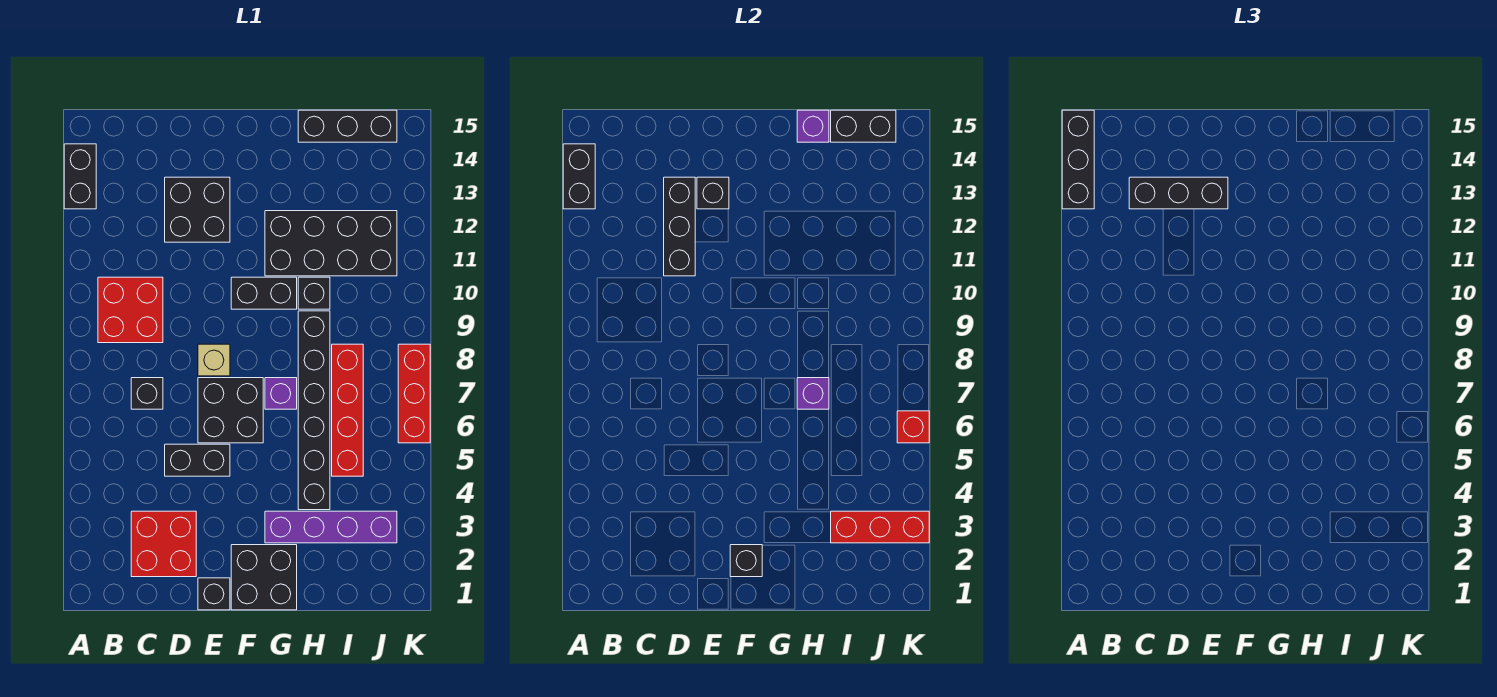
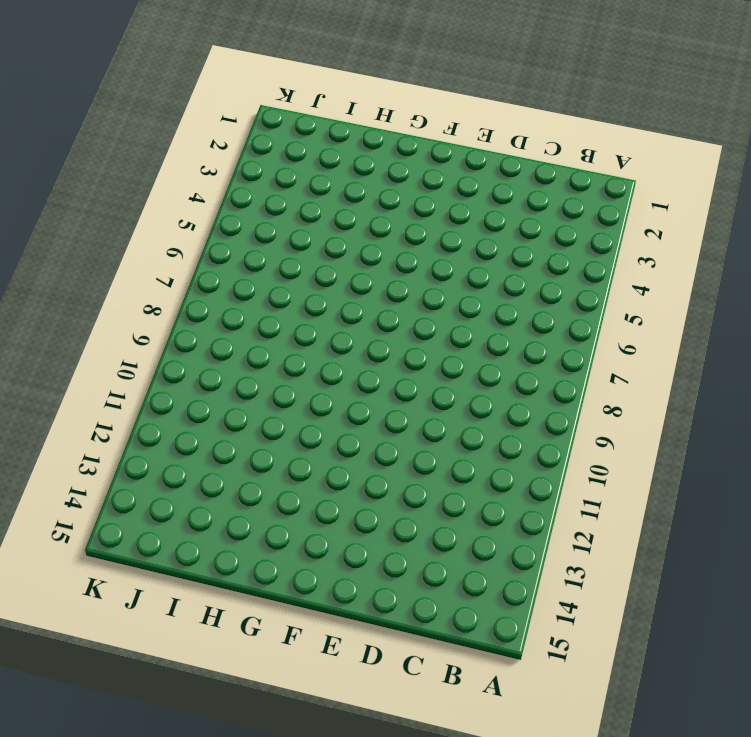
none -> black 1x2 brick [64,144,96,209]
none -> red 2x2 brick [98,277,163,343]
none -> red 2x2 brick [131,511,196,577]
none -> black 1x1 brick [131,378,163,409]

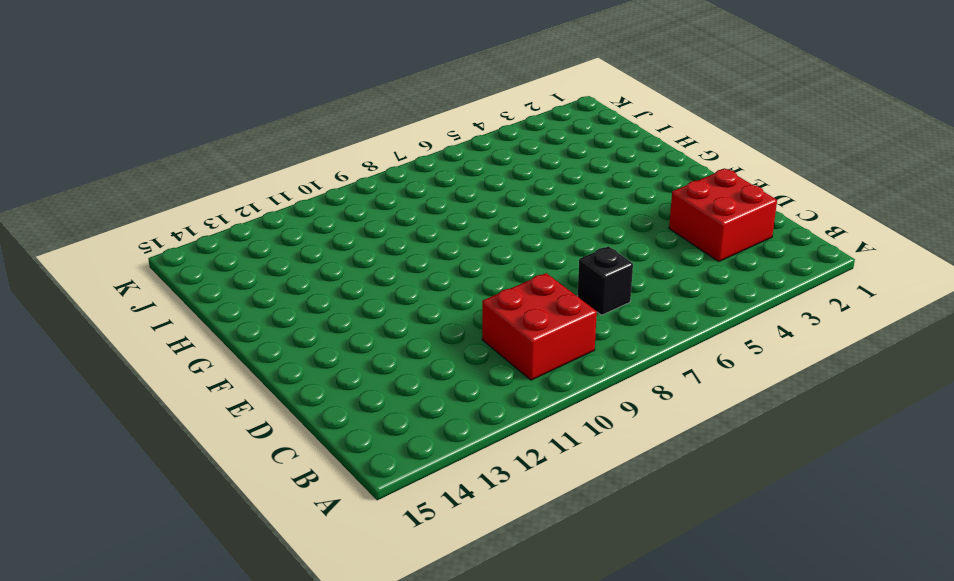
none -> black 1x2 brick [64,144,96,209]
none -> black 1x2 brick [165,444,230,476]
none -> black 2x2 brick [165,177,230,242]
none -> black 1x1 brick [198,578,230,610]

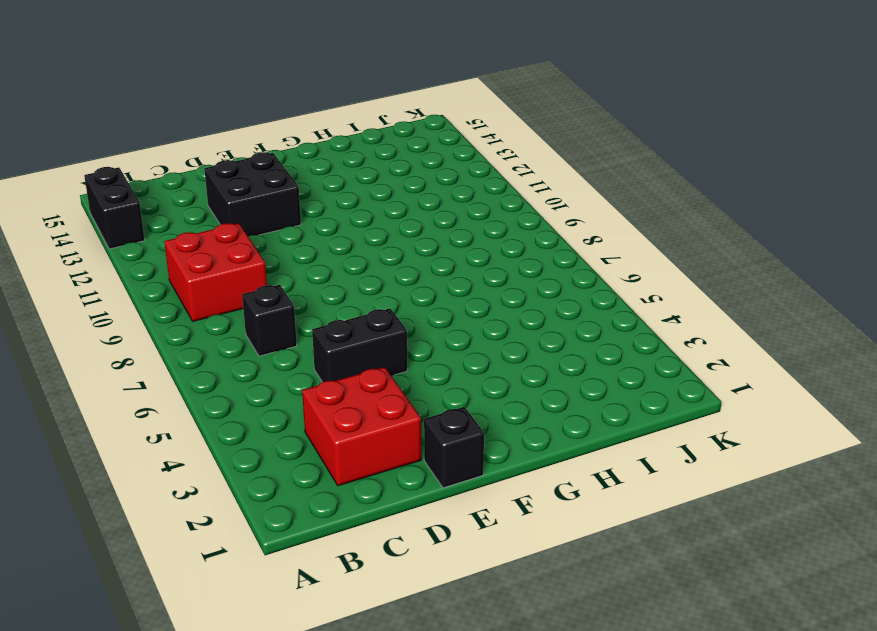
none -> black 2x2 brick [198,378,263,443]
none -> tan 1x1 brick [198,344,230,376]
none -> black 2x2 brick [231,545,297,610]
none -> black 1x2 brick [231,277,297,309]

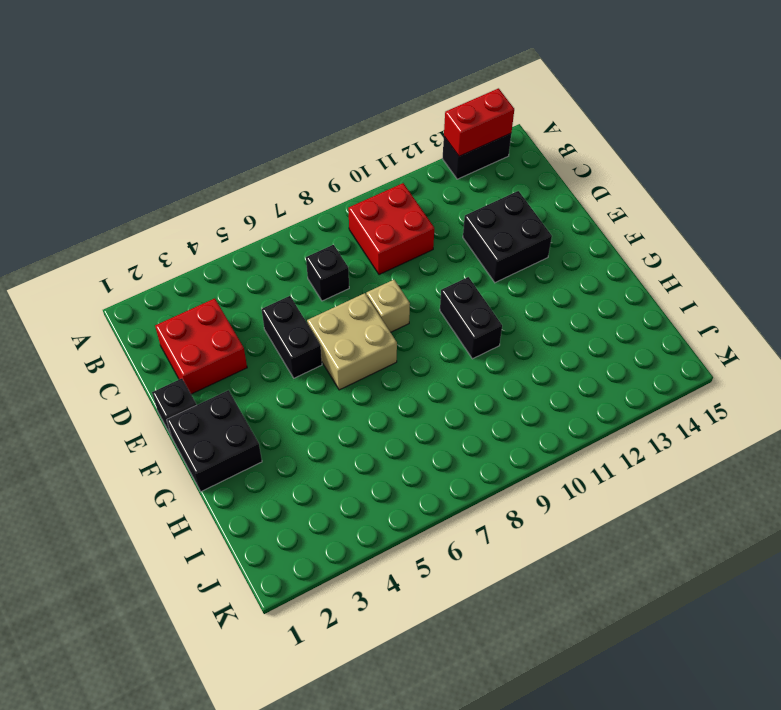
red 1x2 brick [444,88,514,156] -> black 1x2 brick [563,144,595,209]
tan 2x2 brick [307,293,397,390] -> black 2x2 brick [198,378,263,443]
none -> purple 1x4 brick [265,511,397,543]
none -> purple 1x1 brick [265,378,297,409]
none -> black 2x4 brick [265,211,397,276]
none -> black 1x6 brick [298,311,330,510]

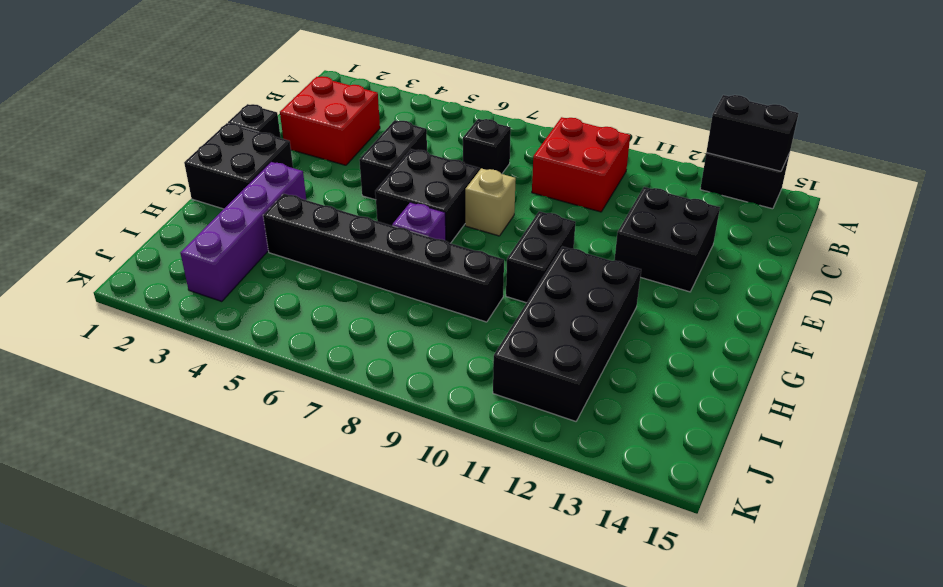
none -> black 1x1 brick [298,277,330,309]
none -> black 1x3 brick [298,110,397,142]
none -> red 1x4 brick [332,344,363,476]
none -> red 1x3 brick [398,344,430,443]

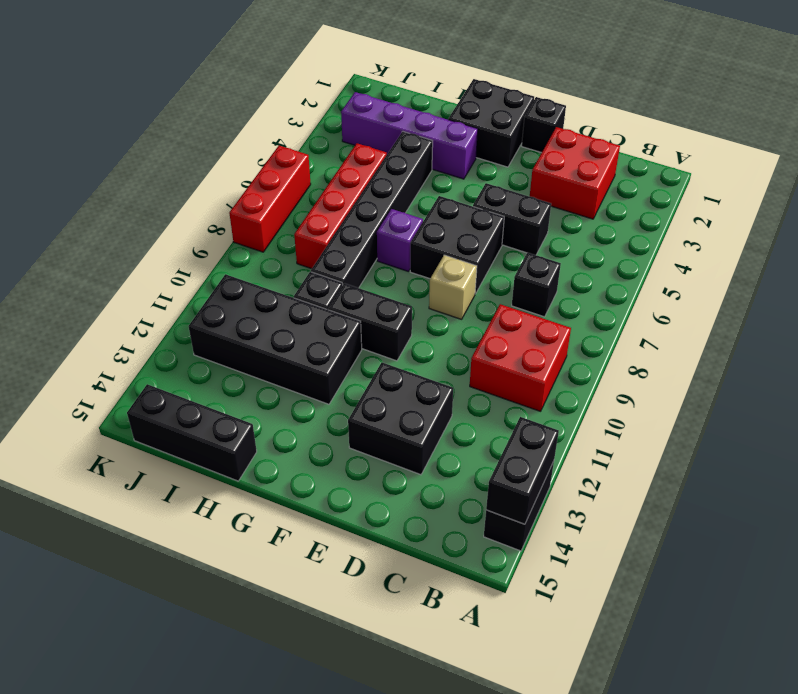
none -> black 1x3 brick [664,177,695,276]
none -> black 1x1 brick [697,177,729,209]
none -> black 1x1 brick [730,545,762,577]
none -> purple 1x1 brick [797,378,829,409]

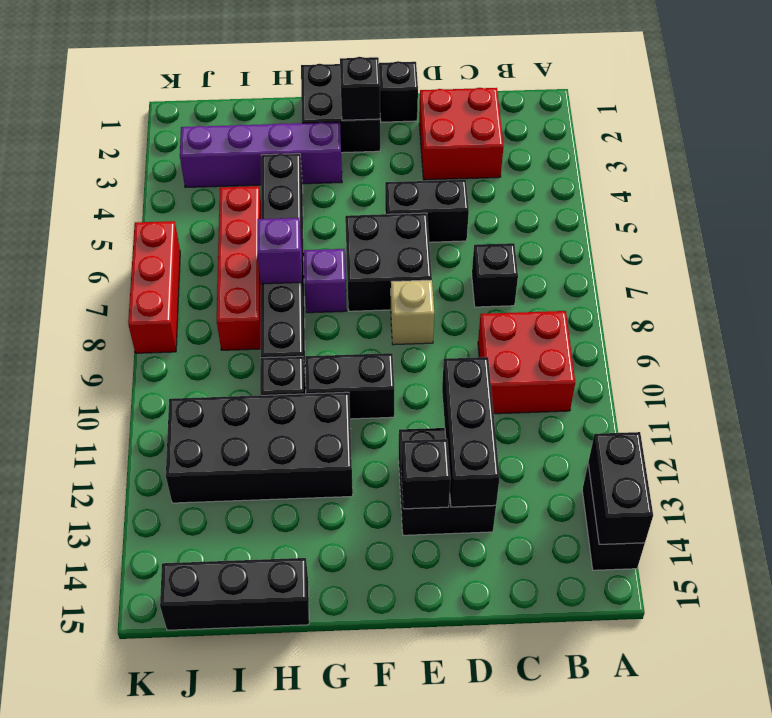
none -> purple 1x1 brick [797,110,829,142]
none -> red 1x3 brick [831,511,929,543]
none -> black 1x2 brick [831,110,896,142]
none -> red 1x1 brick [897,411,929,443]

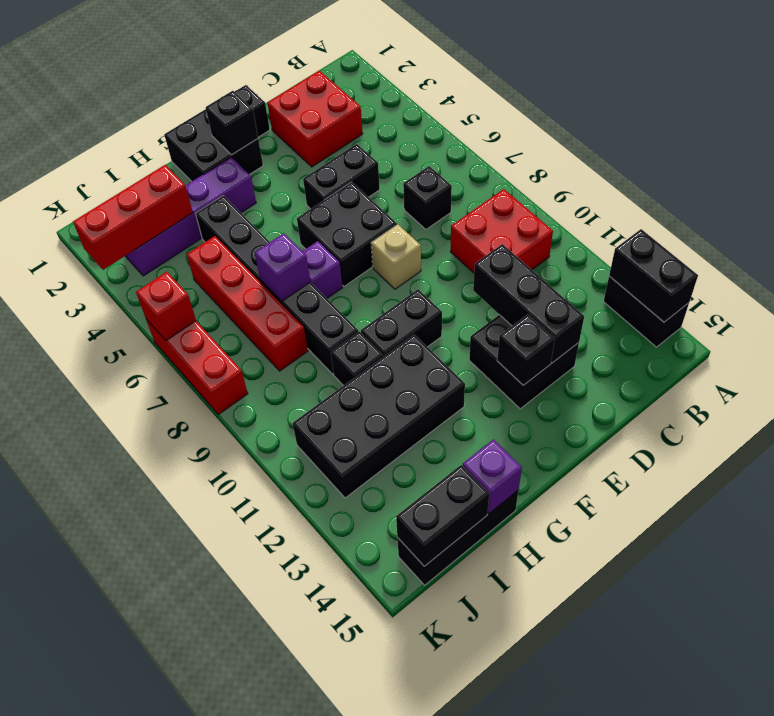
none -> black 1x3 brick [1062,110,1094,209]
none -> black 1x3 brick [1129,177,1228,209]

